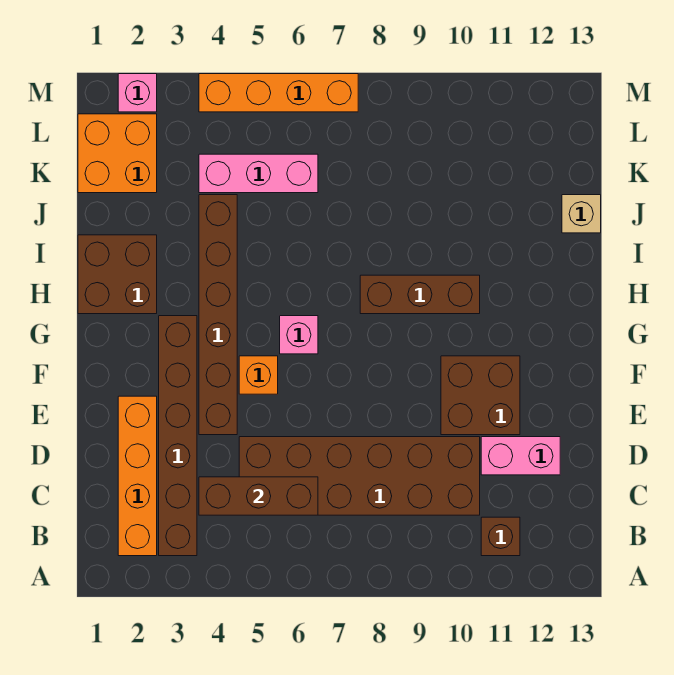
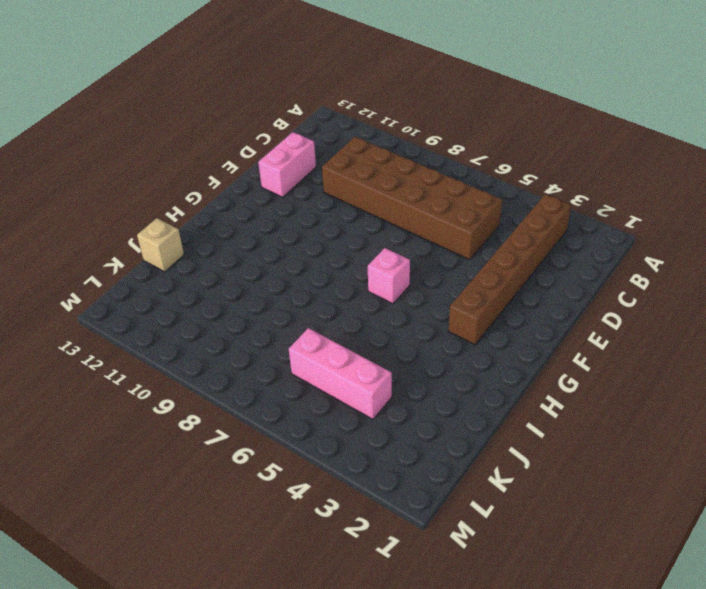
pink 1x2 brick [258,132,316,197] -> pink 1x2 brick turned to [481,437,560,475]
none -> orange 1x4 brick [118,396,157,556]
none -> brown 1x1 brick [481,517,520,556]
none -> brown 1x6 brick [199,195,237,435]

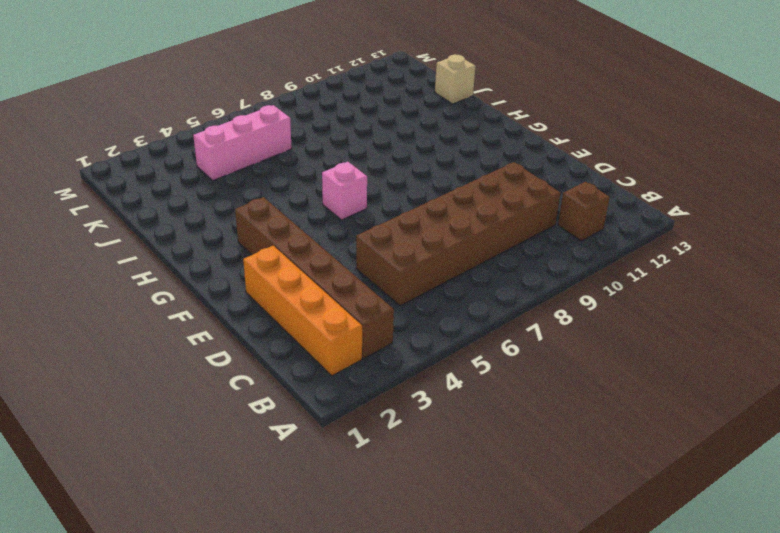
none -> pink 1x2 brick [481,437,560,475]
none -> brown 1x6 brick [199,195,237,435]
none -> brown 2x2 brick [441,356,520,435]

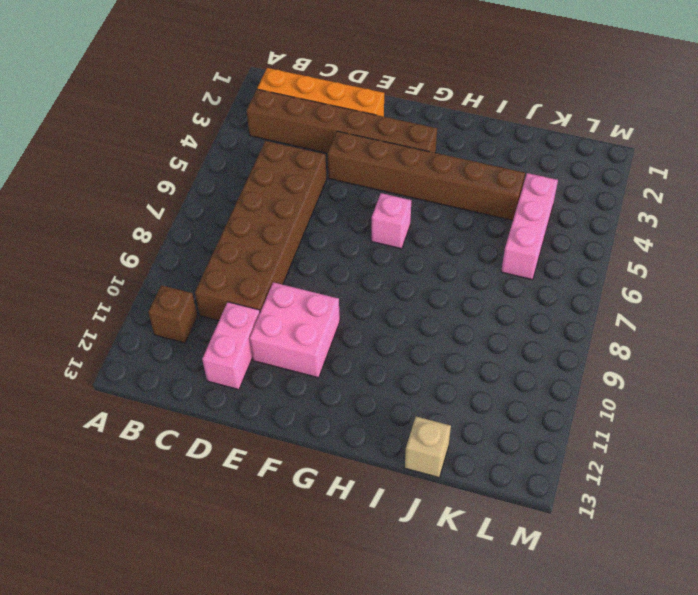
pink 2x2 brick [250,282,340,378] -> brown 2x2 brick [441,356,520,435]
none -> orange 1x1 brick [239,356,278,394]
none -> brown 2x2 brick [78,235,157,314]
none -> brown 1x3 brick [360,275,480,314]

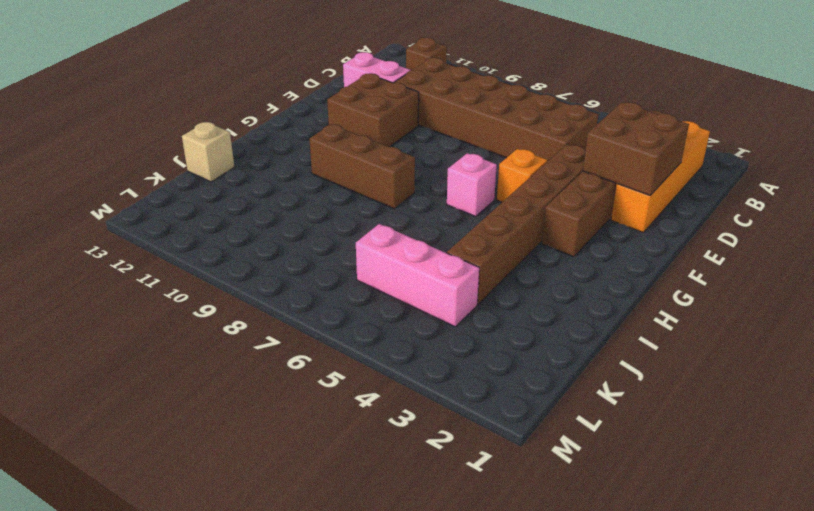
brown 2x2 brick [583,102,689,195] -> brown 2x2 brick moved to [78,235,157,314]
none -> orange 2x2 brick [78,114,157,193]
none -> pink 1x1 brick [118,74,157,112]
none -> orange 1x4 brick [199,74,358,112]

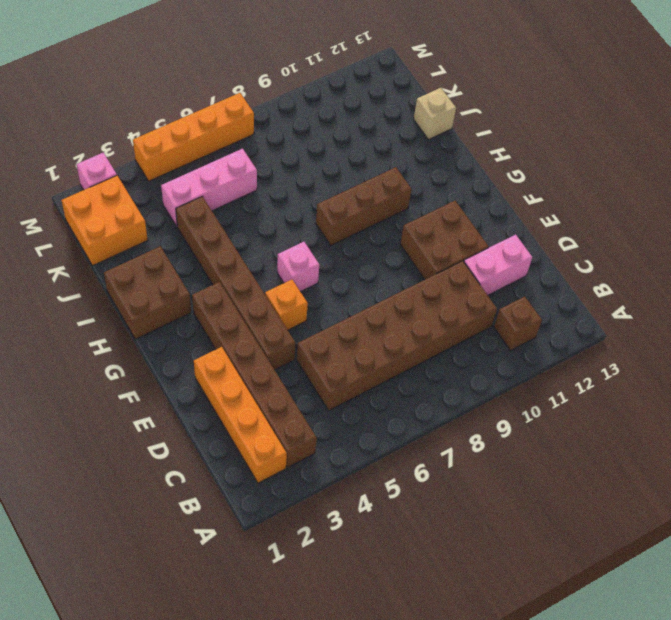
none -> brown 1x3 brick [199,477,318,515]

